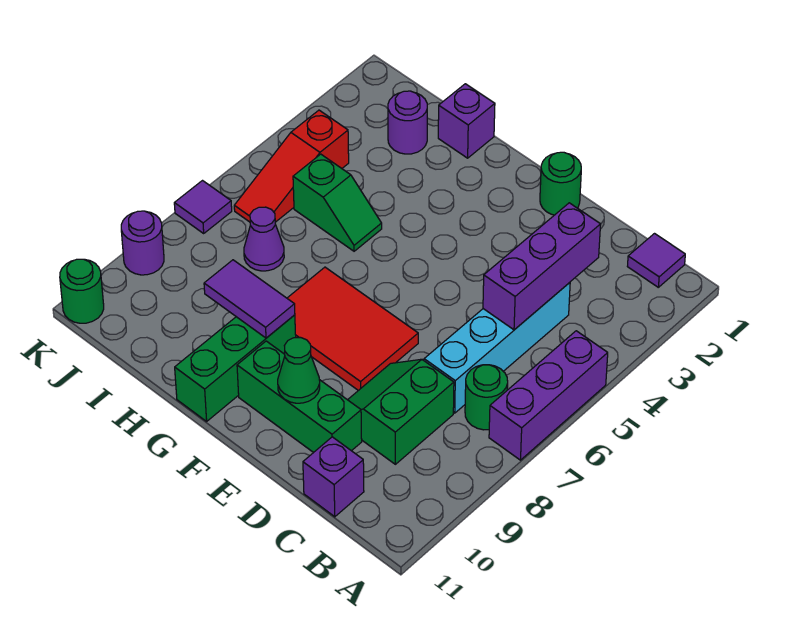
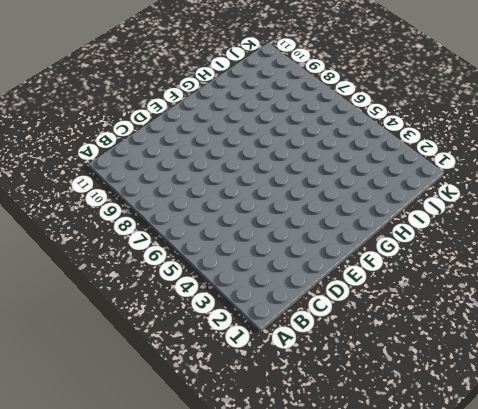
none -> purple 1x3 brick [489,331,608,460]
none -> purple 1x1 tile [627,234,685,287]
none -> green 1x1 round brick [465,365,508,430]

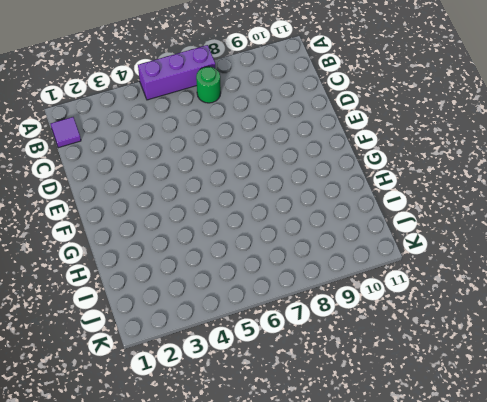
none -> cyan 1x4 brick [424,283,570,413]
none -> green 2x2 slope [348,359,454,464]
none -> purple 1x1 brick [303,437,364,517]

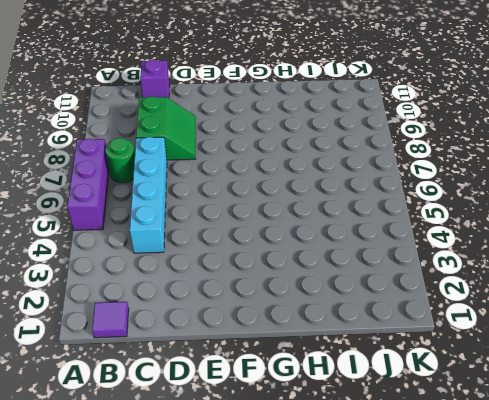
none -> green 1x3 brick [237,341,362,453]
none -> green 1x1 round brick [540,152,581,215]
none -> red 2x3 tile [287,267,418,391]

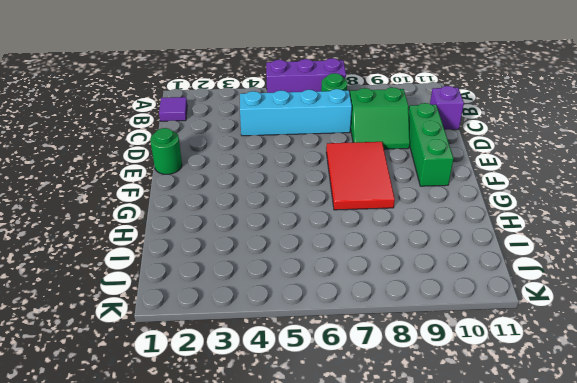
none -> green 1x3 brick [175,315,296,421]
none -> purple 1x1 brick [438,84,495,158]
none -> green 1x2 slope [293,154,382,251]

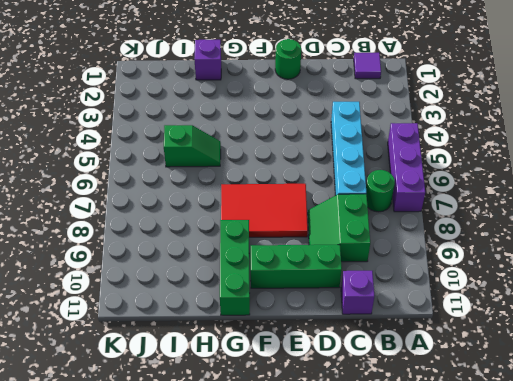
none -> purple 1x1 round brick [388,91,427,154]
none -> purple 1x1 cone [244,207,284,271]
none -> red 1x3 slope [234,110,349,222]

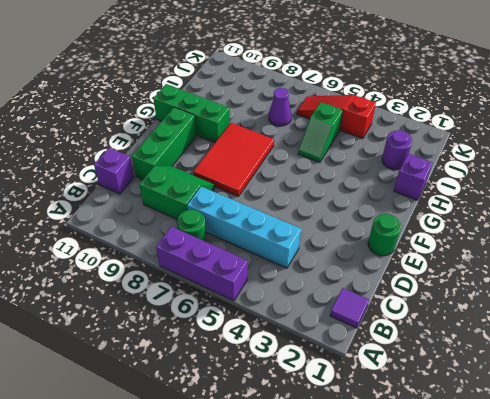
none -> purple 1x1 tile [174,181,232,233]
none -> purple 1x1 round brick [121,211,164,275]
none -> green 1x1 round brick [60,259,104,323]

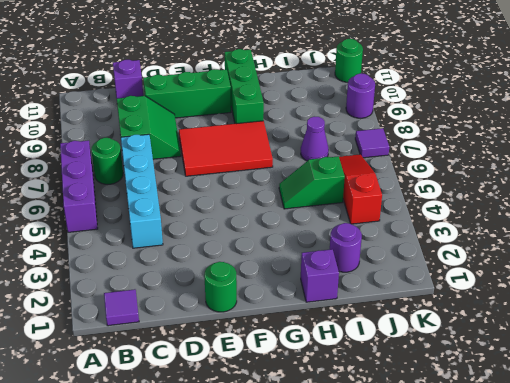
none -> purple 1x3 brick [483,203,601,330]
none -> green 1x1 cone [278,338,320,403]
none -> purple 1x2 tile [204,260,295,338]

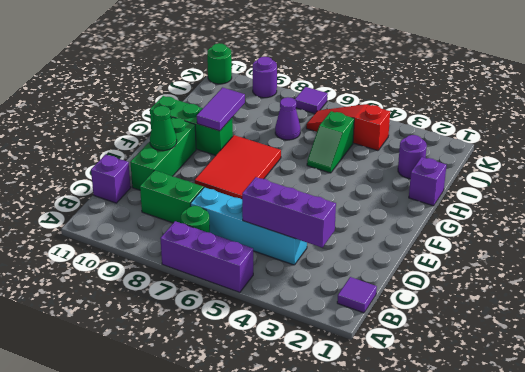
none -> green 1x1 round brick [540,152,581,215]

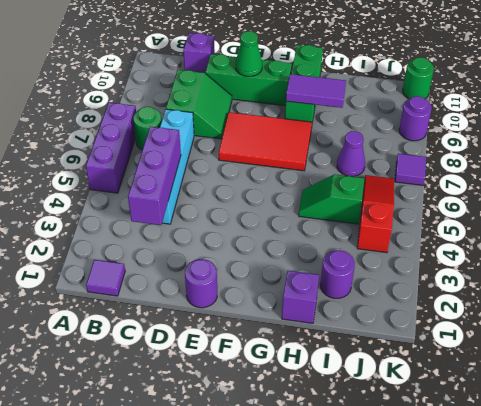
purple 1x1 round brick [185,259,217,308] -> green 1x1 round brick [540,152,581,215]

